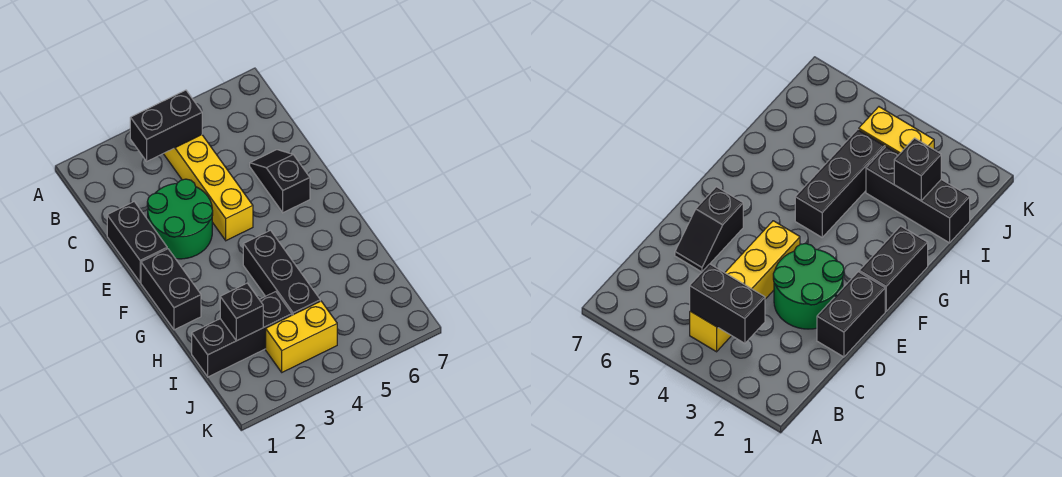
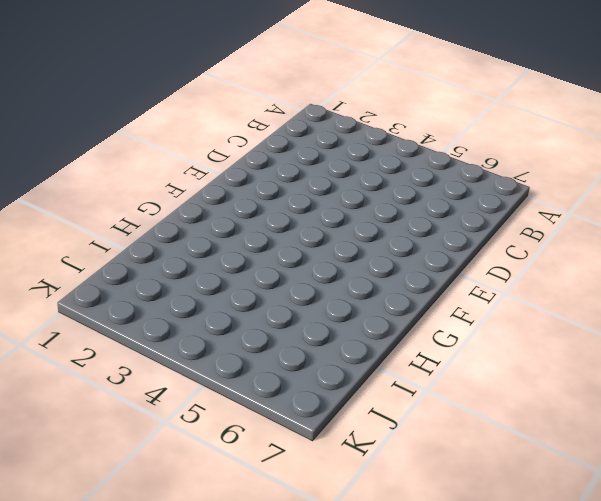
none -> yellow 1x4 brick [163,135,253,241]
none -> black 1x2 brick [107,202,167,283]

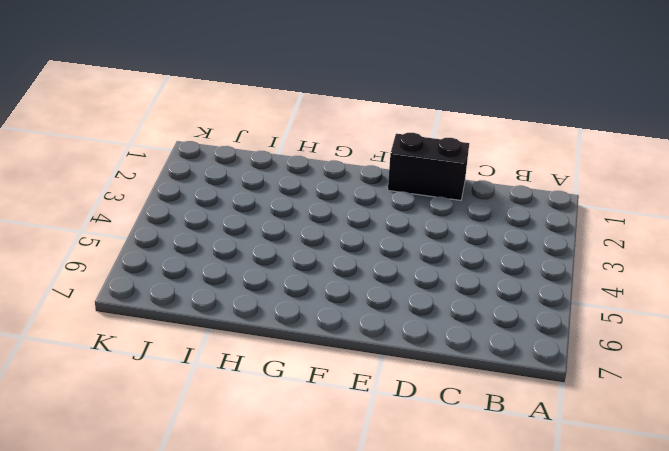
none -> yellow 1x4 brick [163,135,253,241]
none -> green 2x2 round brick [147,179,213,259]

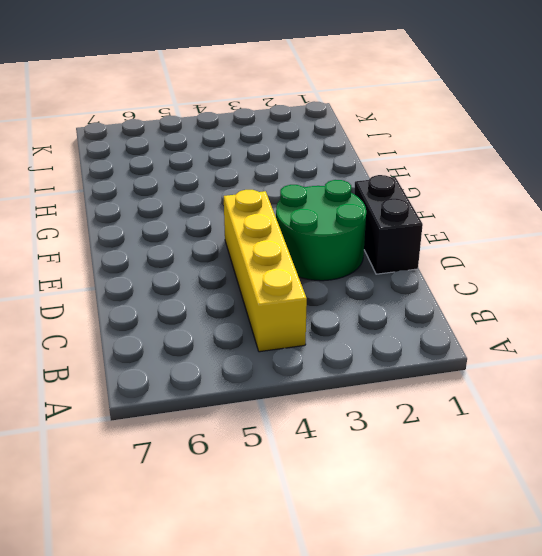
none -> black 1x2 slope [250,150,310,213]
none -> black 1x2 brick [141,249,201,330]

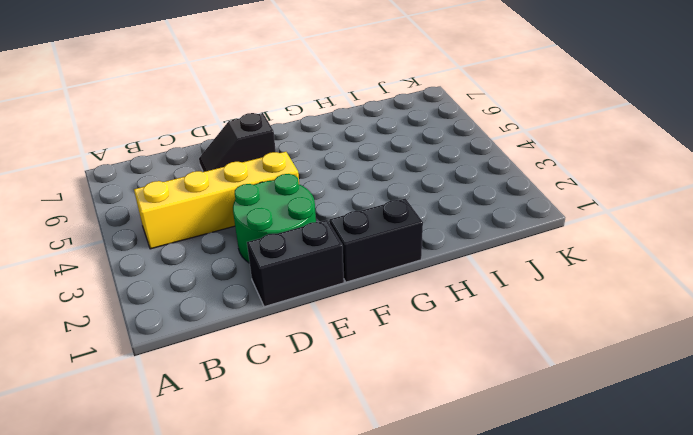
none -> black 1x3 brick [243,230,320,315]
none -> black 1x3 brick [192,292,292,377]

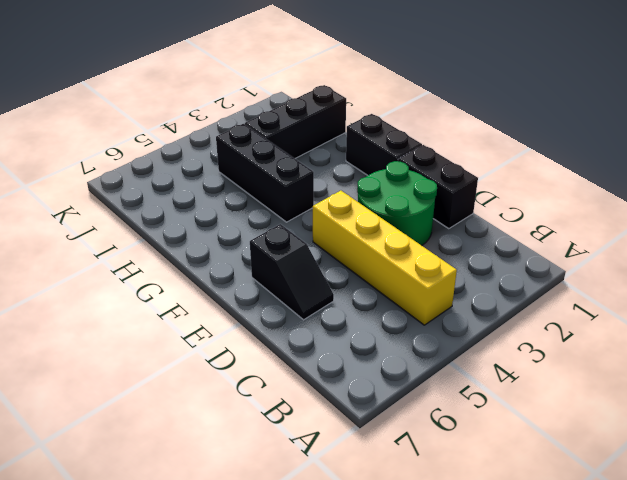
none -> yellow 1x2 brick [266,301,337,372]
none -> black 1x2 brick [130,90,202,161]

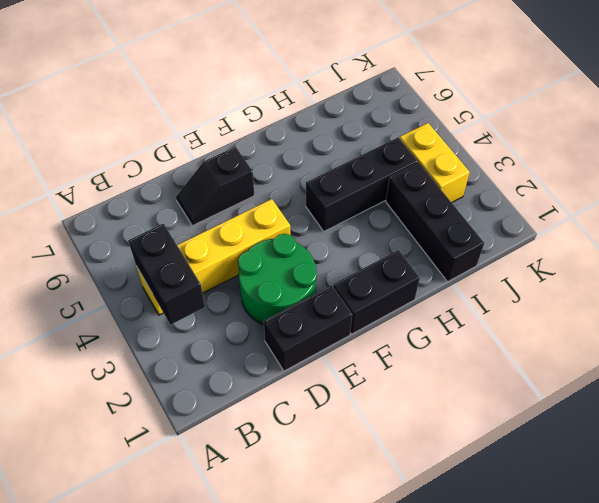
none -> black 1x1 brick [220,283,263,341]

